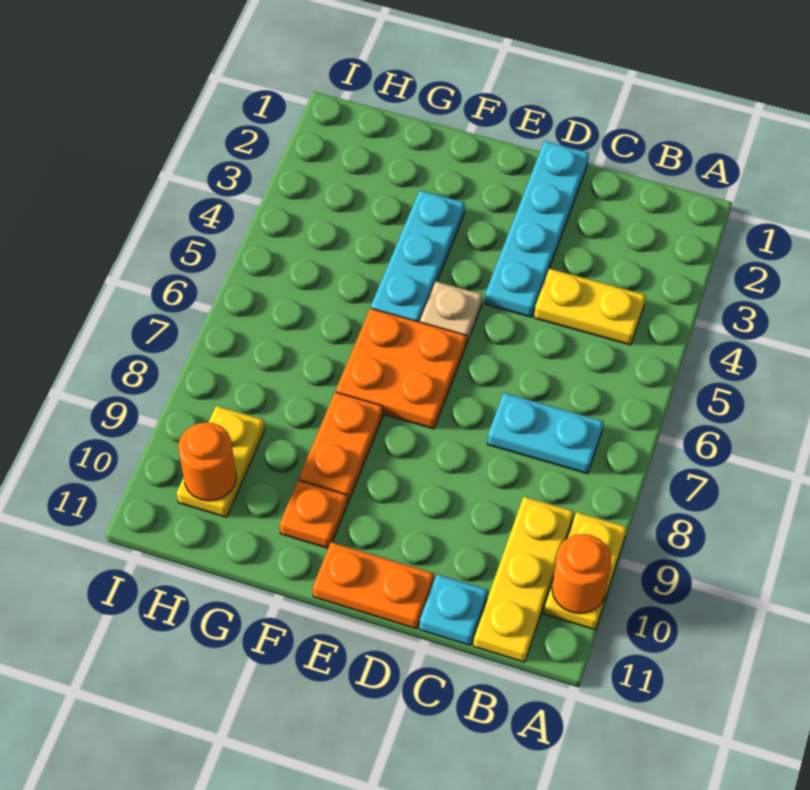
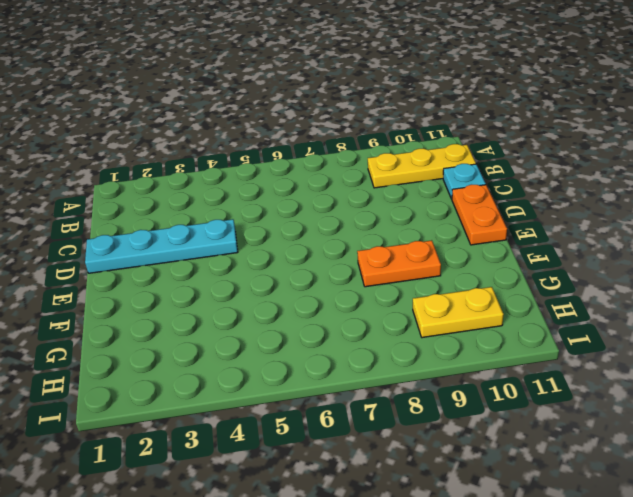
none -> yellow 1x2 plate [544,512,627,630]
none -> yellow 1x2 plate [534,269,646,345]
none -> cyan 1x2 plate [488,393,604,474]

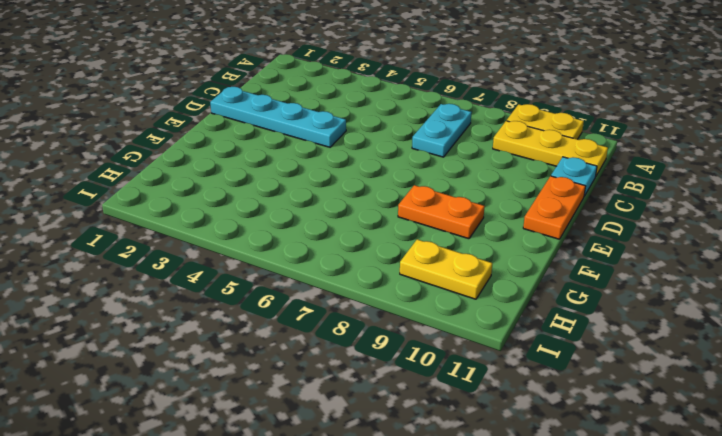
none -> yellow 1x2 plate [534,269,646,345]
none -> tan 1x1 plate [420,282,482,344]
none -> orange 2x2 plate [336,308,467,429]

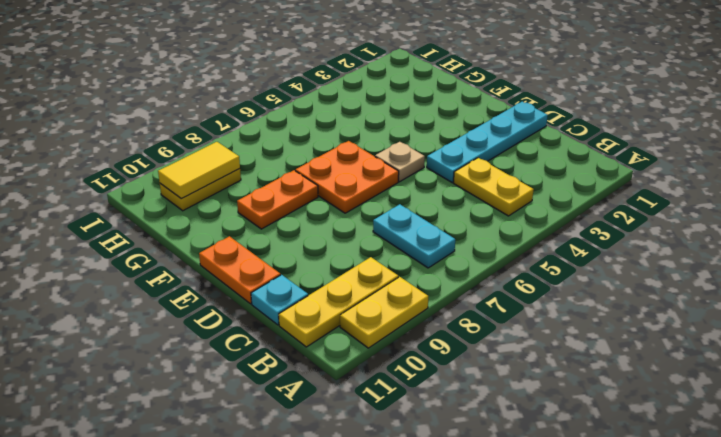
yellow 1x2 tile [158,142,240,198] -> orange 1x1 round brick [178,422,236,501]
none -> cyan 1x3 plate [371,190,465,322]
none -> orange 1x1 plate [279,480,347,548]
none -> orange 1x1 round brick [552,534,612,614]

